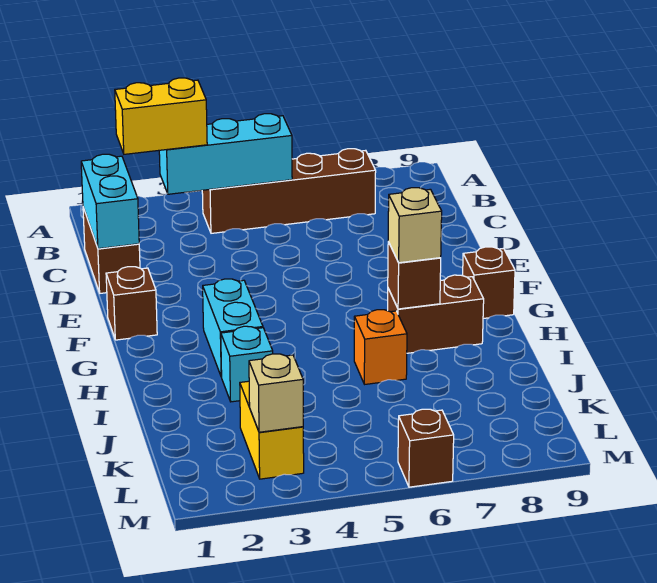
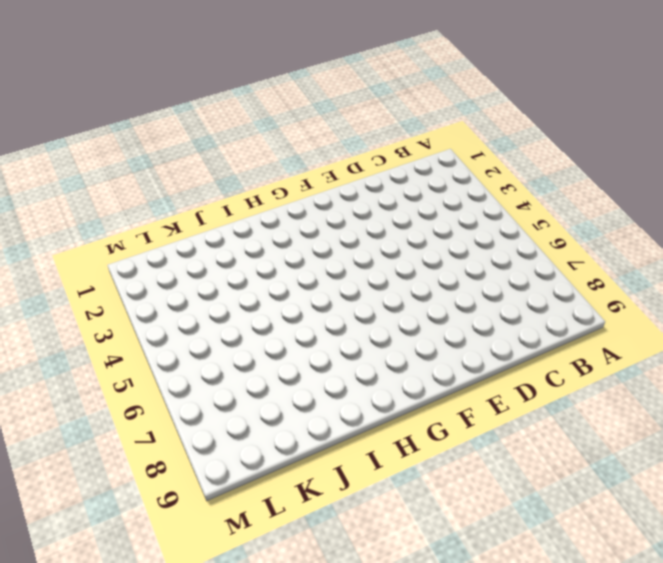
none -> brown 1x4 brick [202,149,376,233]
none -> brown 1x2 brick [83,207,140,293]
none -> brown 1x1 brick [106,267,157,340]

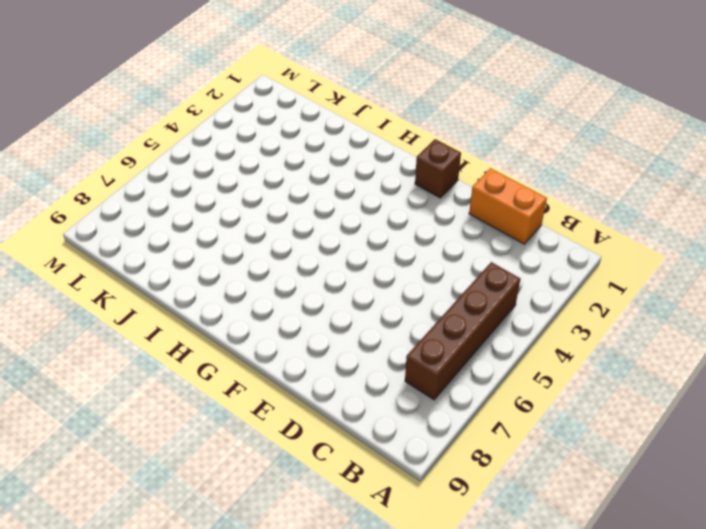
orange 1x2 brick [469,168,547,244] -> brown 1x2 brick [83,207,140,293]
none -> cyan 1x2 brick [203,279,263,377]
none -> brown 1x1 brick [463,247,515,319]
none -> brown 1x2 brick [388,275,484,353]

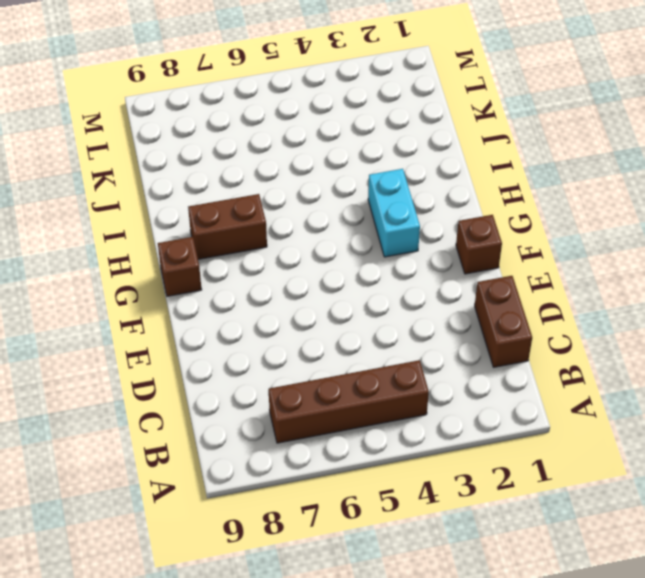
none -> cyan 1x1 brick [221,326,273,402]
none -> orange 1x1 brick [354,310,407,384]
none -> yellow 1x2 brick [240,381,304,479]

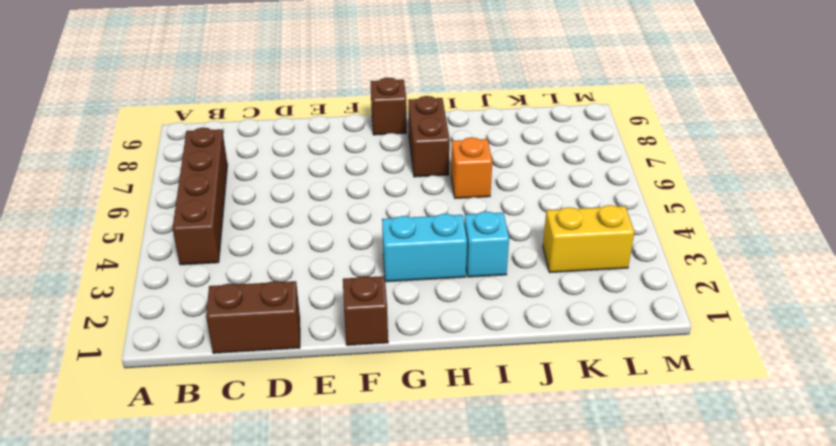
none -> brown 1x1 brick [398,409,454,487]
none -> cyan 1x3 brick [159,114,292,194]
none -> cyan 1x2 brick [81,154,139,249]

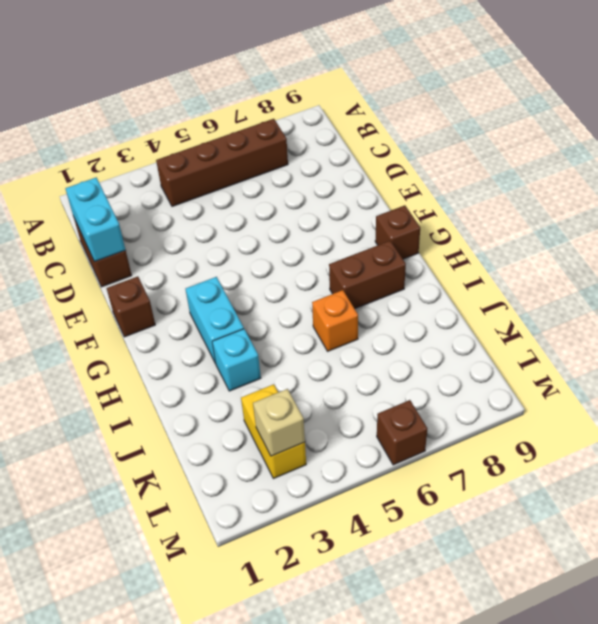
none -> cyan 1x3 brick [159,114,292,194]
none -> brown 1x1 brick [388,242,441,309]
none -> yellow 1x2 brick [115,78,207,154]

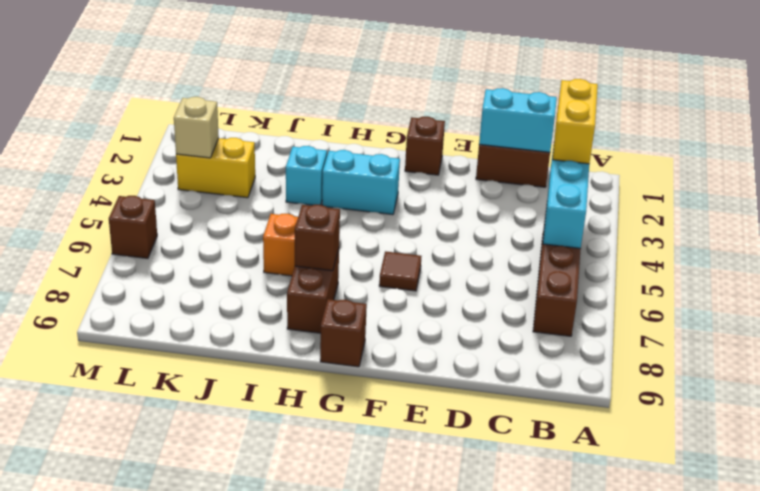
brown 1x1 tile [379,251,421,291] -> none
none -> tan 1x1 brick [388,188,442,263]

